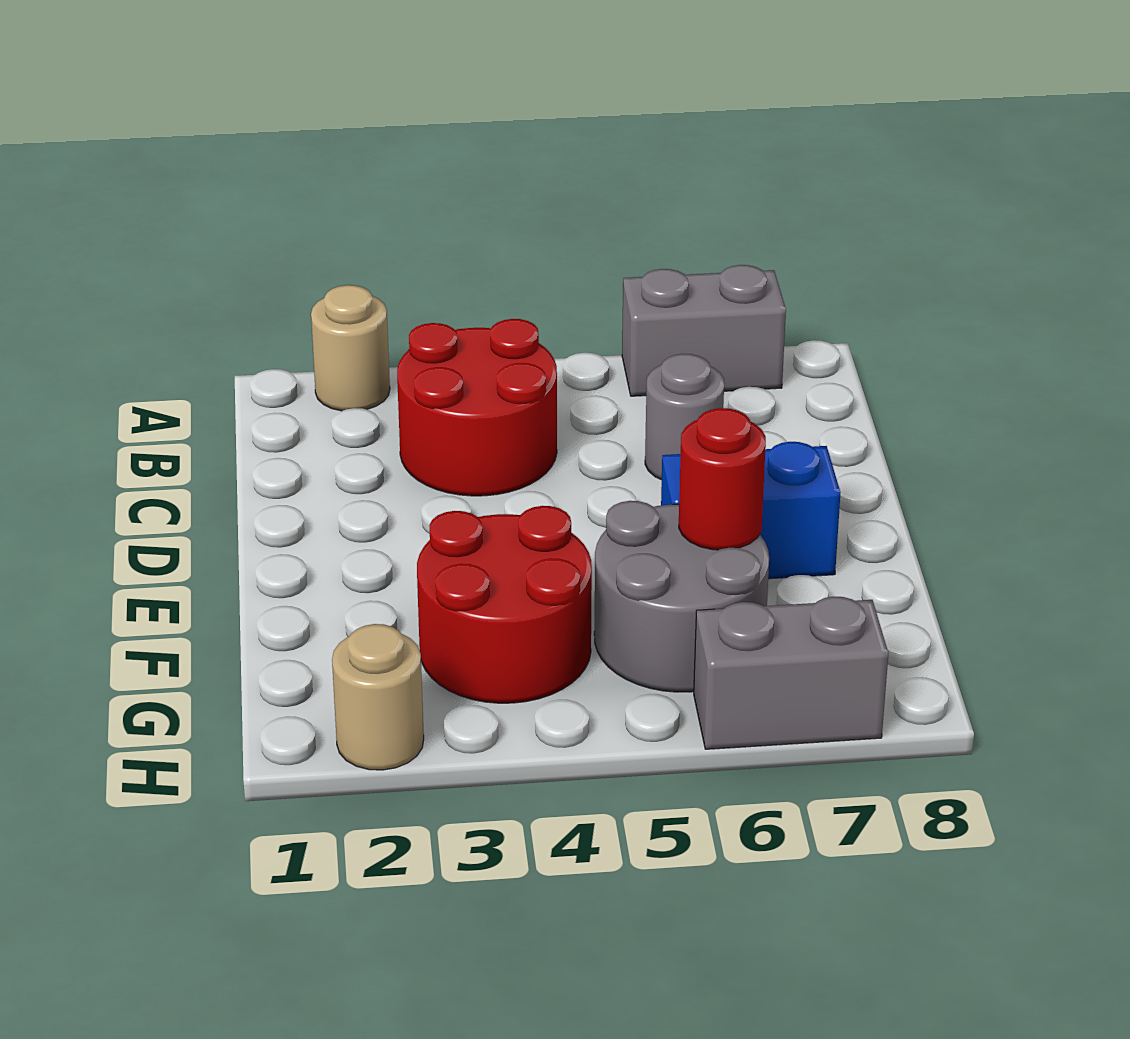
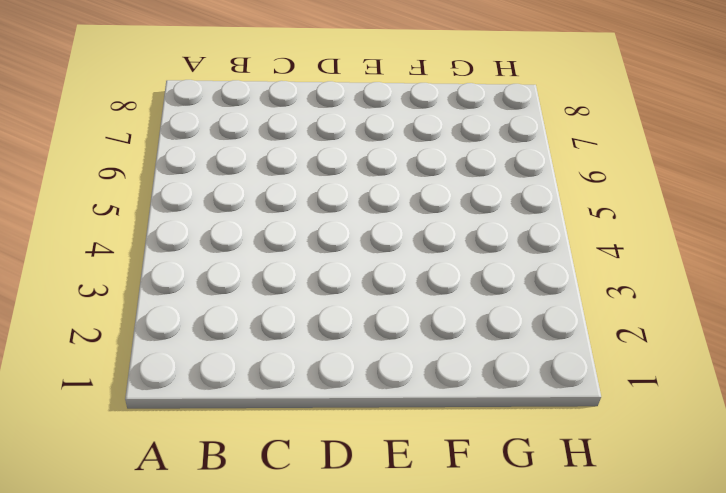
none -> tan 1x1 round brick [311,285,390,411]
none -> grey 1x2 brick [622,265,786,396]

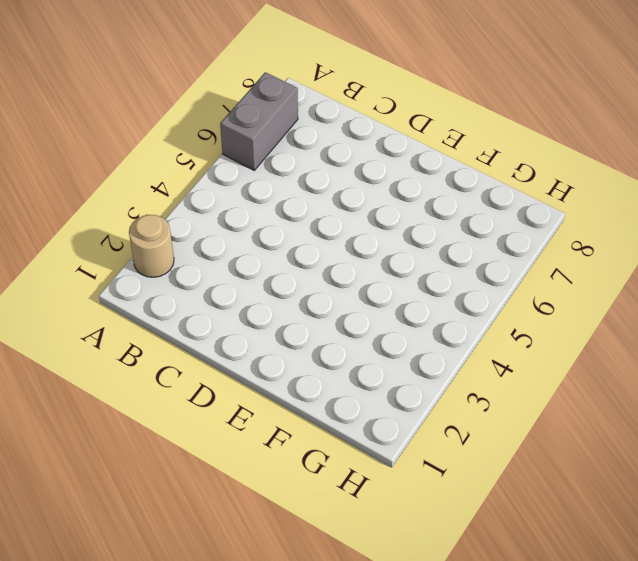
none -> red 2x2 round brick [397,319,557,496]
none -> grey 1x1 round brick [645,354,724,480]

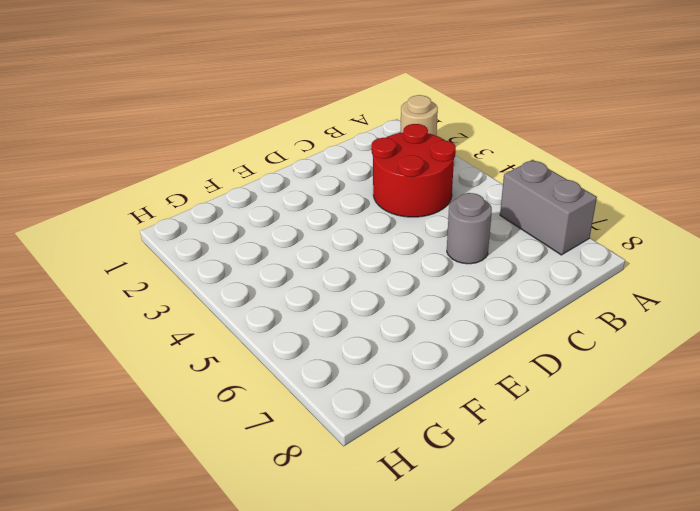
none -> blue 1x2 brick [661,442,841,579]
none -> red 2x2 round brick [417,506,592,703]

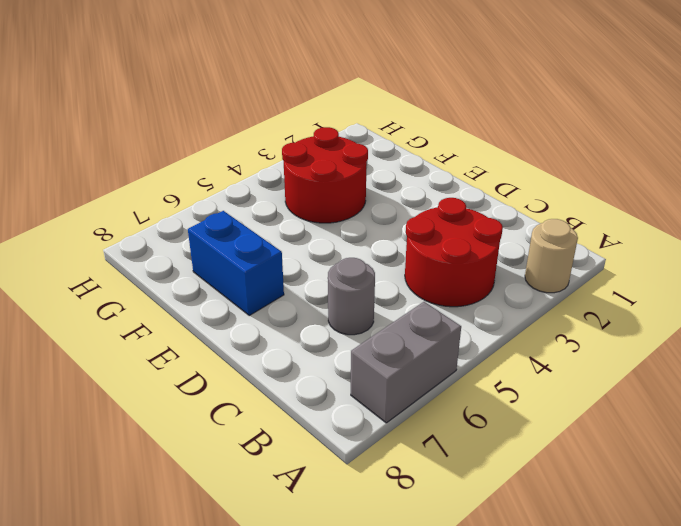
blue 1x2 brick [188,211,284,315] -> blue 1x2 brick turned to [661,442,841,579]
none -> grey 2x2 round brick [594,501,769,692]
none -> tan 1x1 round brick [332,624,424,770]

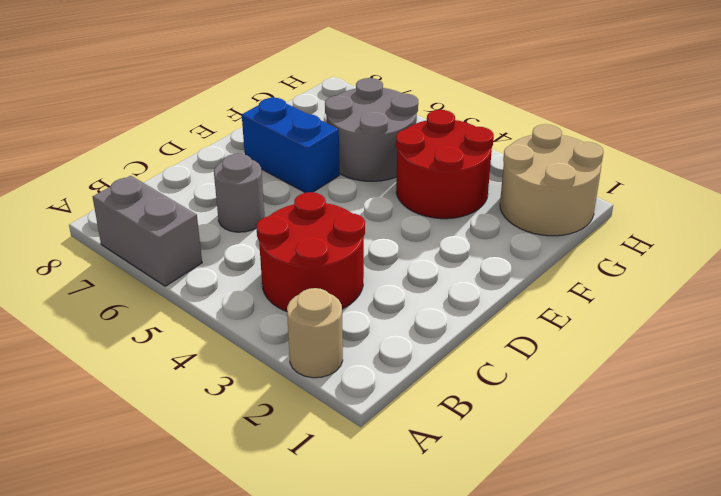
tan 2x2 round brick [500,124,604,236] -> tan 1x1 round brick [332,624,424,770]
none -> grey 1x2 brick [694,596,888,749]
none -> red 1x1 round brick [679,408,766,550]

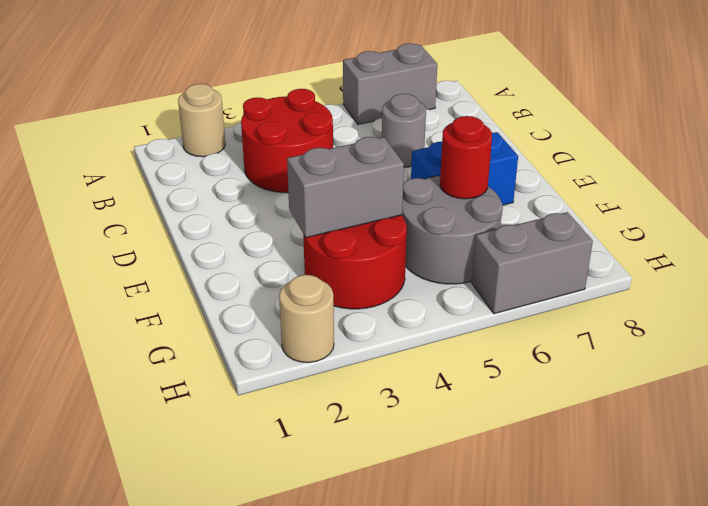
grey 1x2 brick [287,137,404,238] -> none

